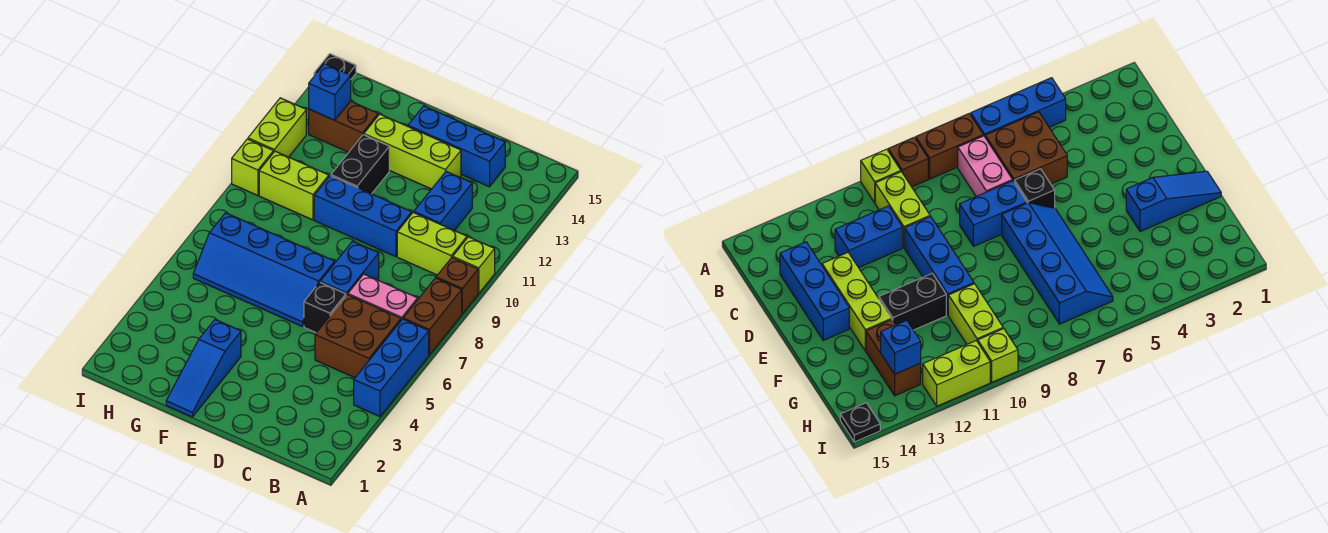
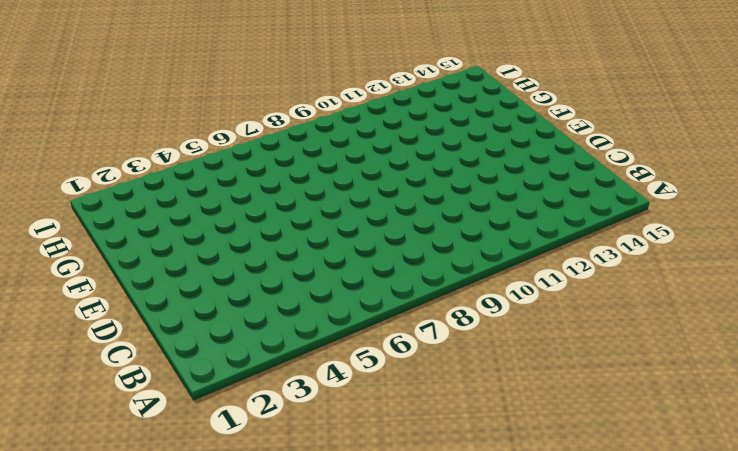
none -> blue 1x3 brick [354,319,429,416]
none -> brown 1x2 brick [403,278,462,355]
none -> brown 1x1 brick [436,257,478,314]

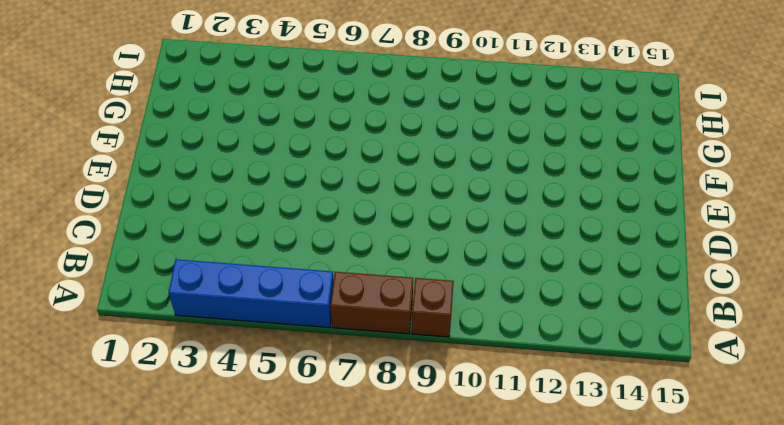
blue 1x4 brick [169,259,334,328] -> blue 1x3 brick [354,319,429,416]
none -> lime 1x1 brick [453,237,495,293]
none -> brown 2x2 brick [315,295,401,378]
none -> pink 1x2 brick [348,274,418,320]

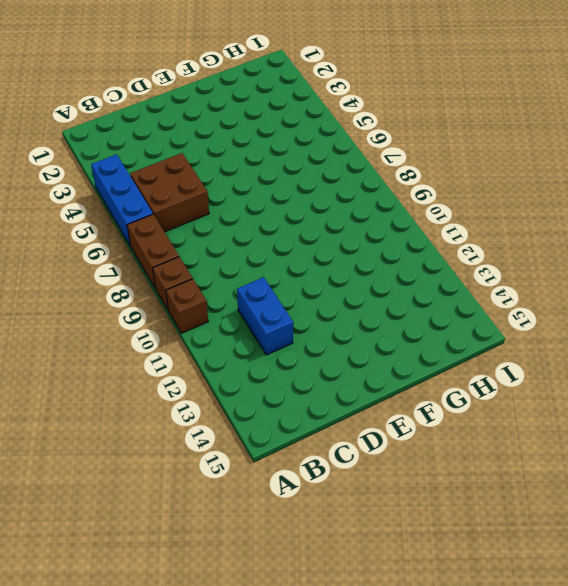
brown 1x1 brick [166,279,208,333] -> lime 1x1 brick [453,237,495,293]
none -> pink 1x2 brick [348,274,418,320]
none -> lime 1x2 brick [397,213,467,275]
none -> blue 1x3 brick [408,106,505,187]

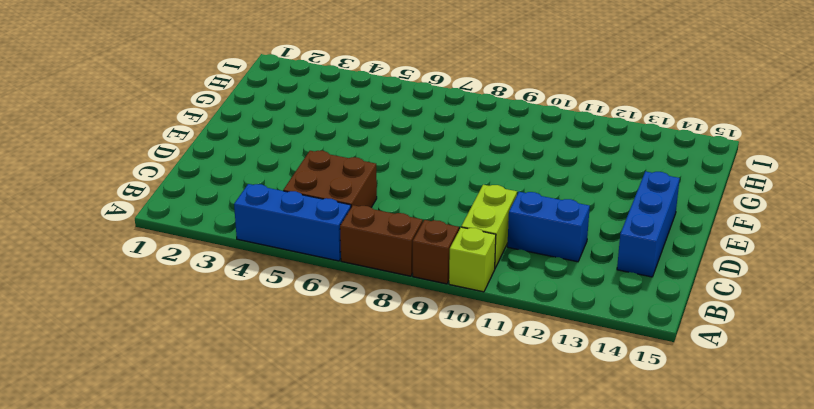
none -> pink 1x2 brick [348,274,418,320]
none -> black 1x1 brick [304,282,346,333]
none -> blue 1x2 brick [320,241,379,295]

